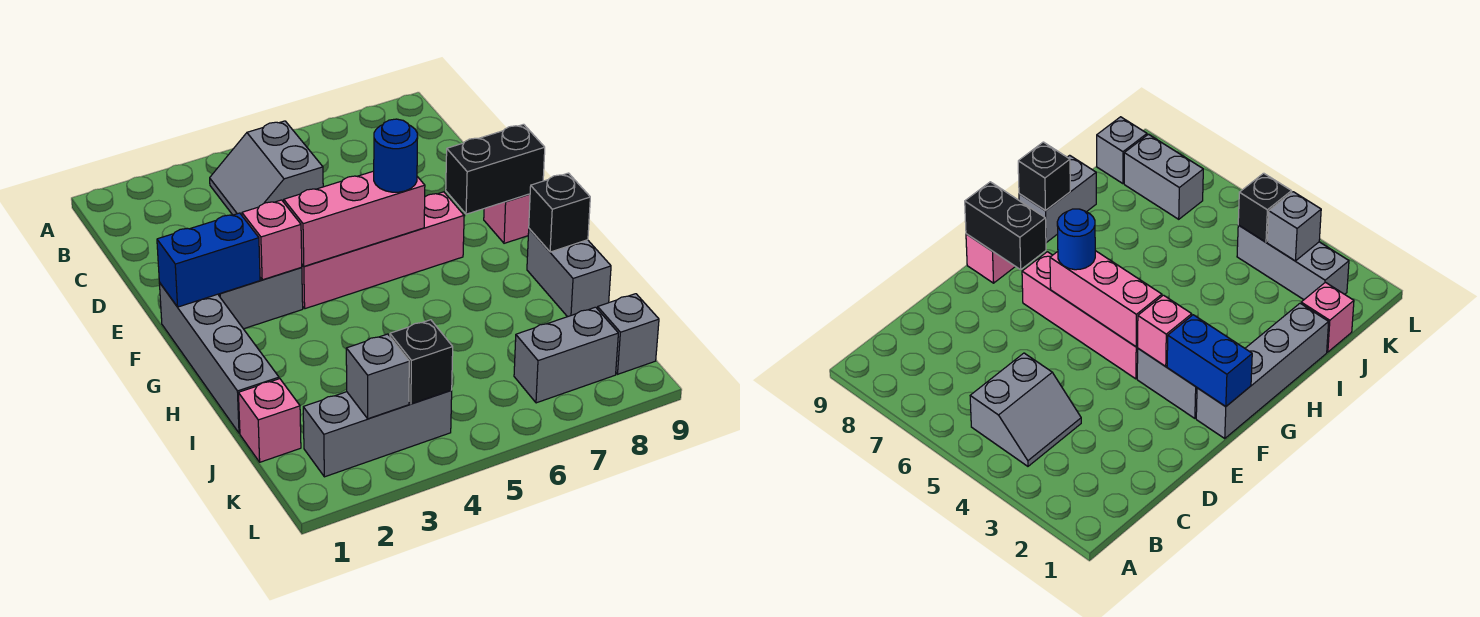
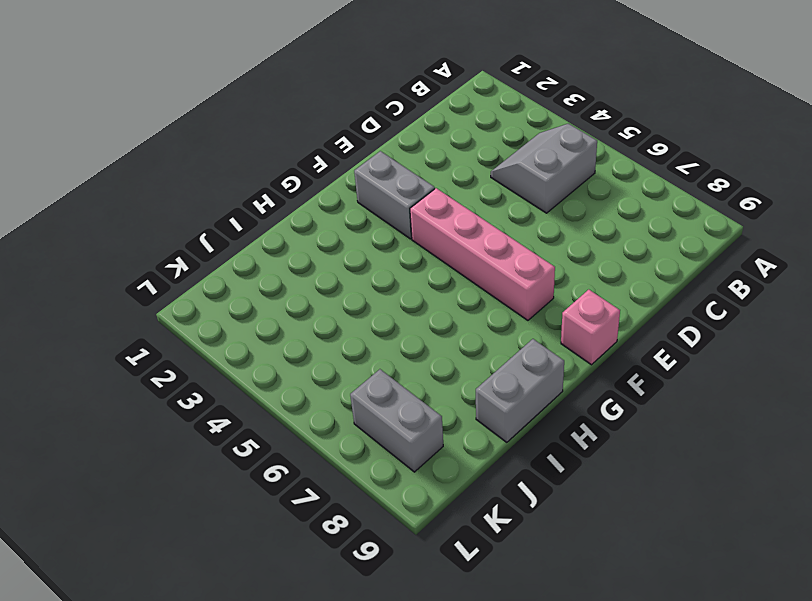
none -> grey 1x4 brick [159,283,279,433]
none -> pink 1x1 brick [238,379,301,462]
none -> grey 1x3 brick [303,390,452,477]

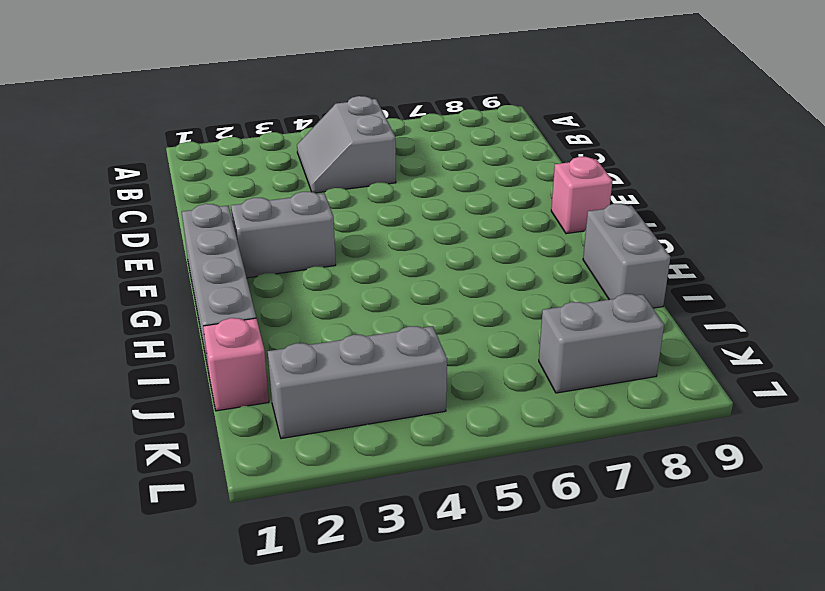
none -> pink 1x4 brick [302,192,464,309]
none -> grey 1x1 brick [598,294,659,374]
none -> blue 1x2 brick [157,213,260,307]

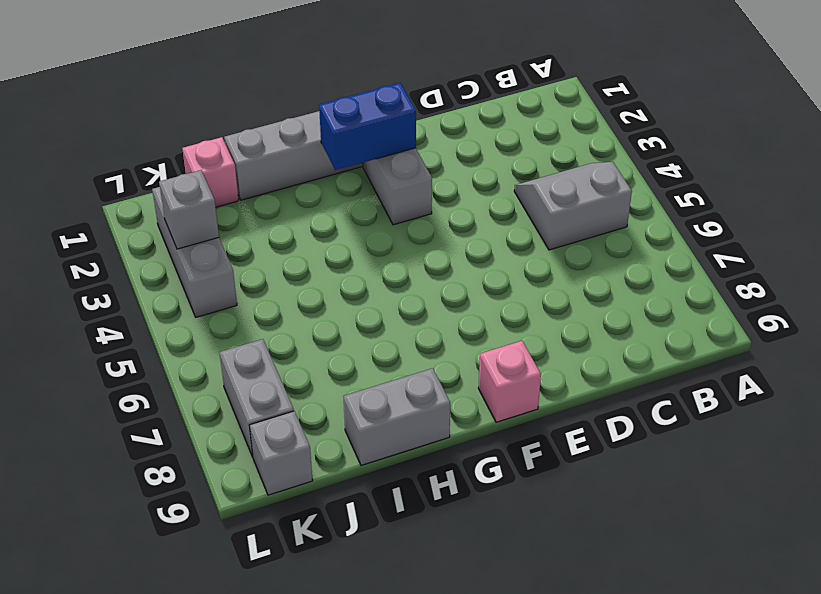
blue 1x2 brick [319,83,416,170] -> blue 1x2 brick turned to [157,213,260,307]
none -> pink 1x4 brick [302,192,464,309]
none -> pink 1x1 brick [242,200,302,280]
none -> pink 1x3 brick [284,171,425,266]

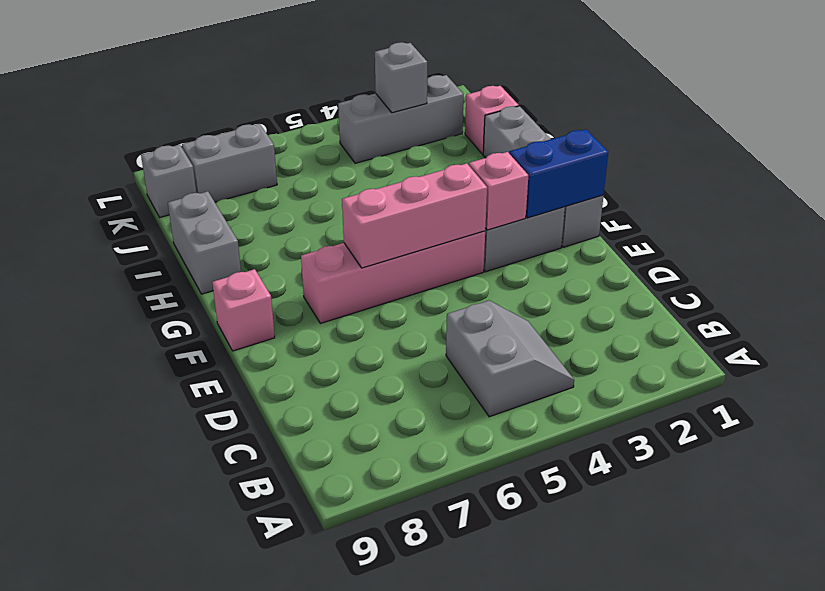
none -> black 1x2 brick [446,124,545,214]
none -> black 1x1 brick [529,173,590,252]
none -> black 1x1 brick [390,320,453,404]

